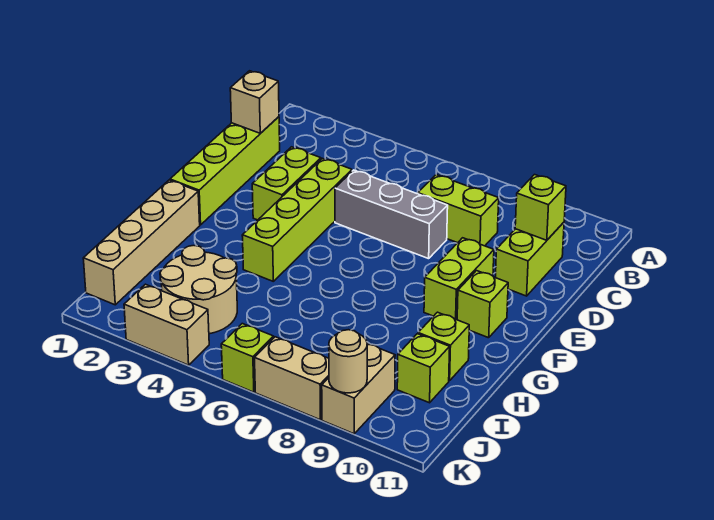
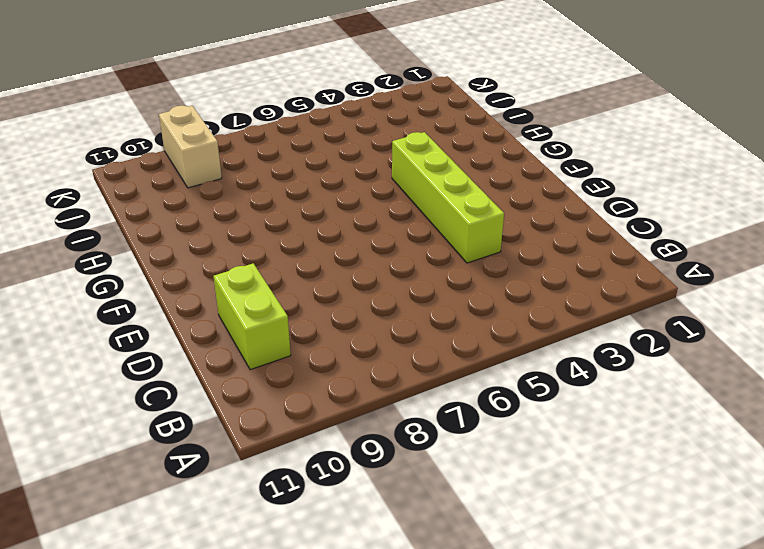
none -> lime 1x4 brick [170,117,280,225]
none -> lime 1x2 brick [418,175,499,246]
none -> lime 1x2 brick [252,147,321,220]

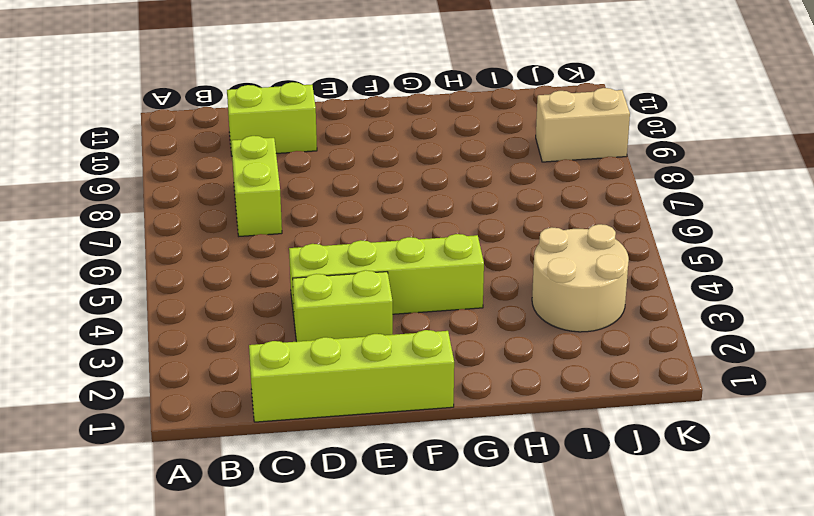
none -> grey 1x3 brick [335,170,448,259]
none -> lime 1x2 brick [424,238,494,320]
none -> lime 1x1 brick [457,271,508,338]

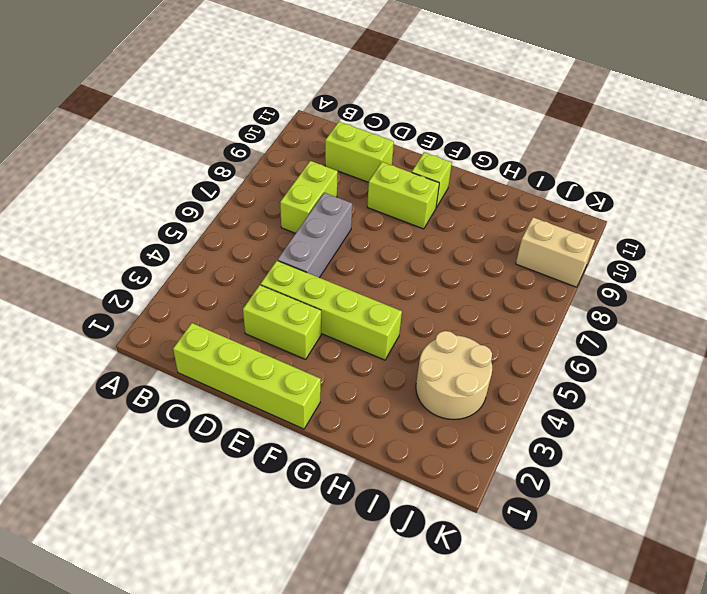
none -> tan 1x4 brick [83,180,200,305]
none -> lime 1x1 brick [418,312,469,381]
none -> lime 1x1 brick [397,334,450,403]

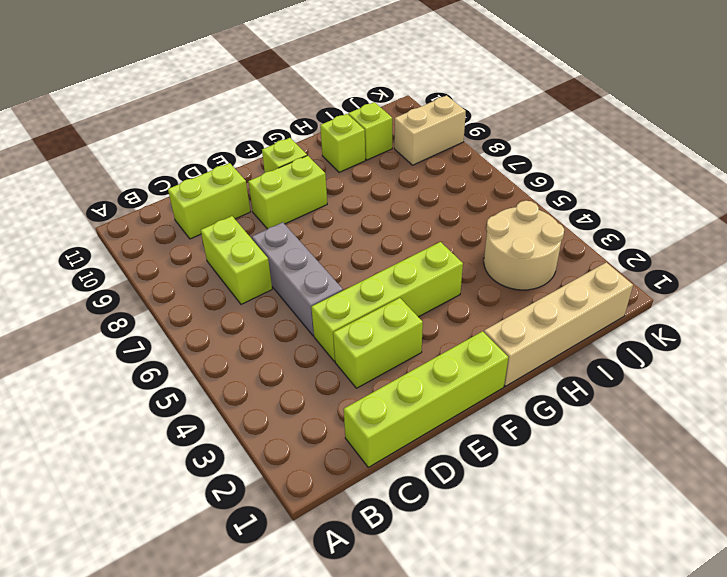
none -> tan 1x2 brick [124,284,209,365]
none -> lime 1x1 brick [221,324,274,392]
none -> tan 1x2 brick [255,337,329,420]

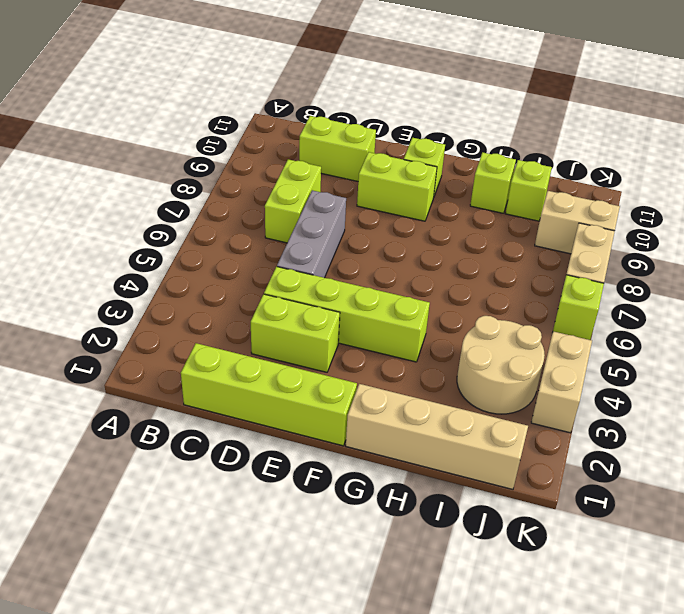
none -> tan 1x1 brick [230,71,279,133]
none -> lime 1x1 brick [515,175,566,240]
none -> tan 1x1 round brick [329,330,367,393]

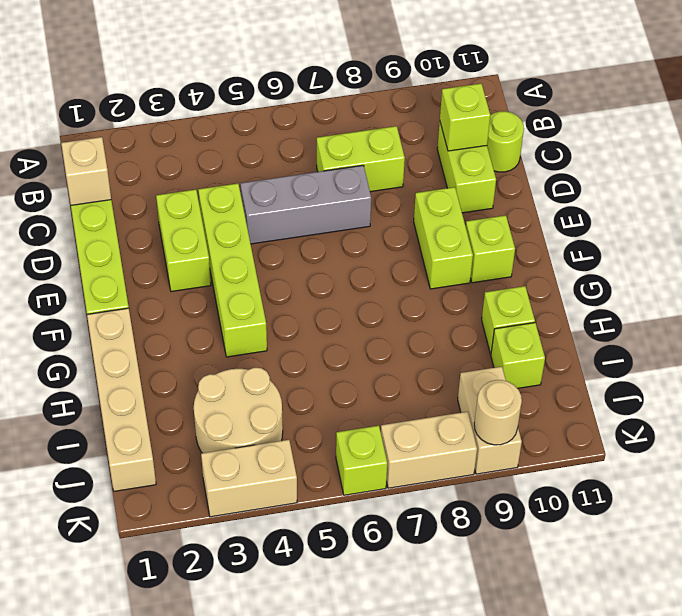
lime 1x1 round brick [487,111,524,172] -> none

